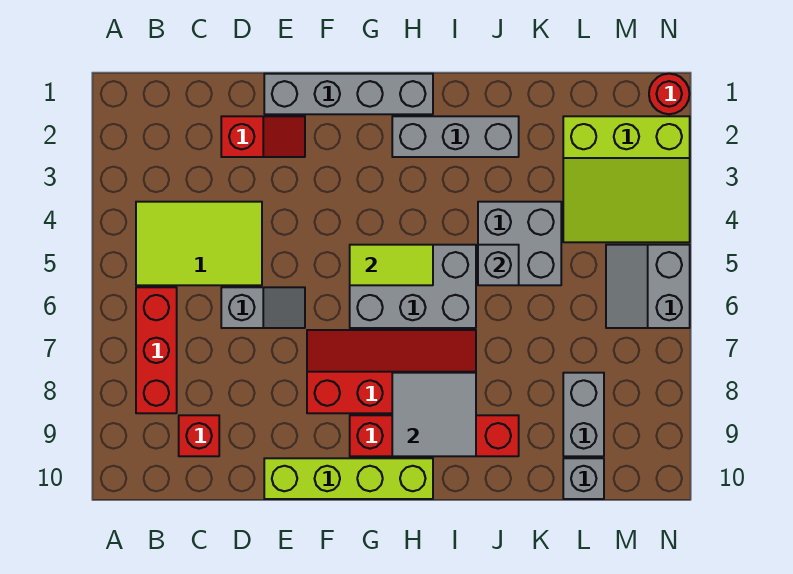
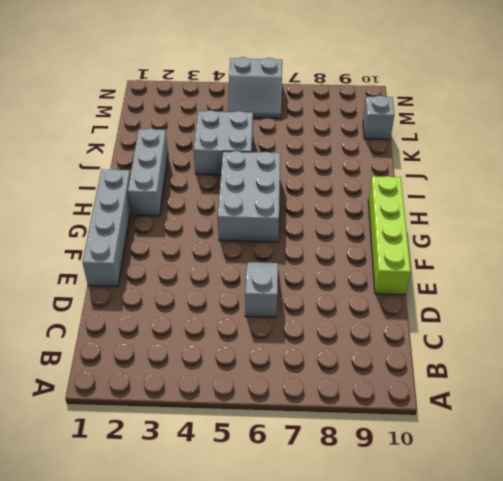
none -> lime 2x3 tile [136,202,262,285]
none -> red 1x3 brick [136,287,177,413]
none -> red 1x1 brick [179,415,219,456]

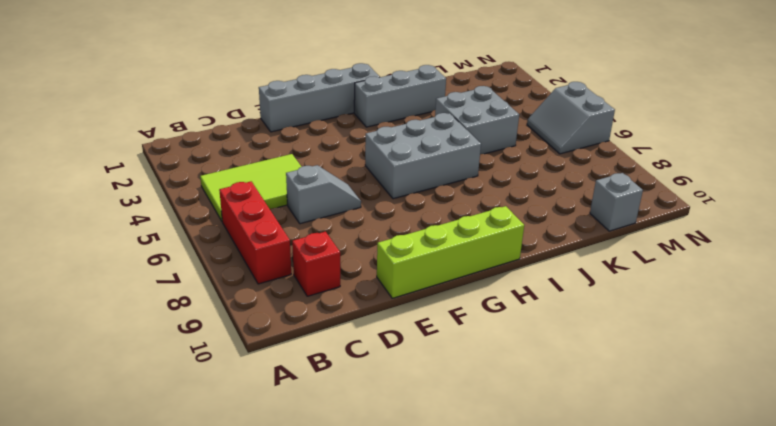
none -> red 1x2 slope [221,116,305,157]
none -> red 2x4 slope [307,330,476,413]
none -> red 1x4 brick [350,415,519,456]

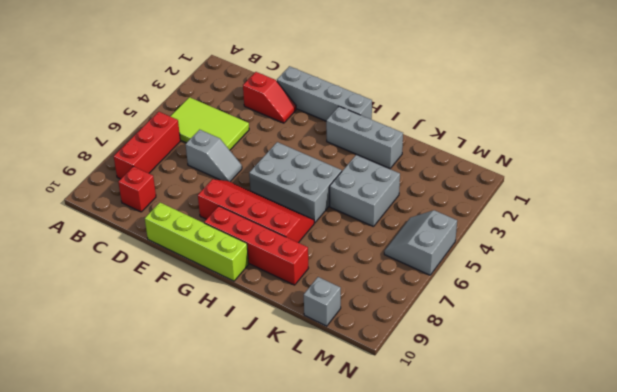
none -> lime 3x3 slope [563,116,690,242]
none -> grey 1x2 brick [563,373,604,456]
none -> red 1x1 round brick [649,74,689,114]

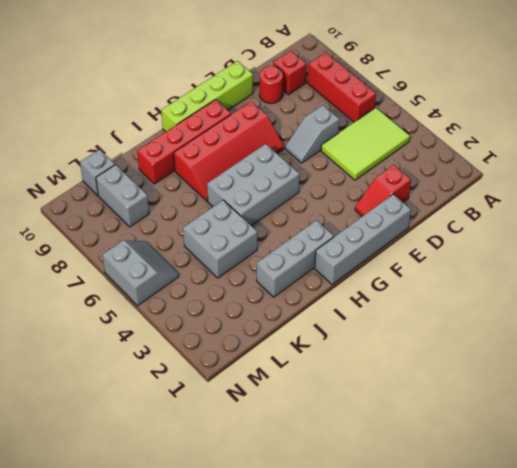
red 1x1 round brick [260,66,283,103] -> red 1x1 round brick moved to [649,74,689,114]
none -> lime 3x3 slope [563,116,690,242]
none -> lime 1x2 tile [350,245,433,285]
none -> grey 2x2 tile [392,373,476,456]

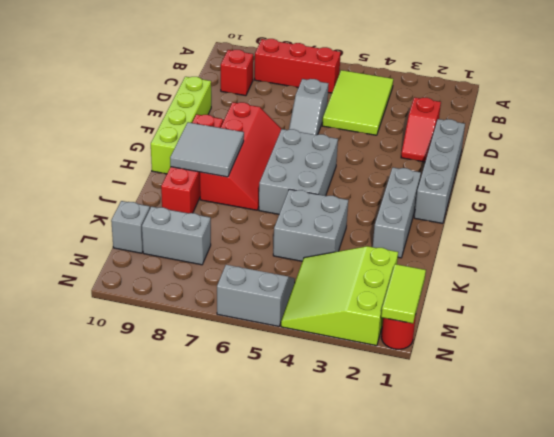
lime 1x2 tile [381,264,426,323] -> lime 1x2 tile moved to [350,245,433,285]
none -> grey 1x1 brick [478,245,519,285]

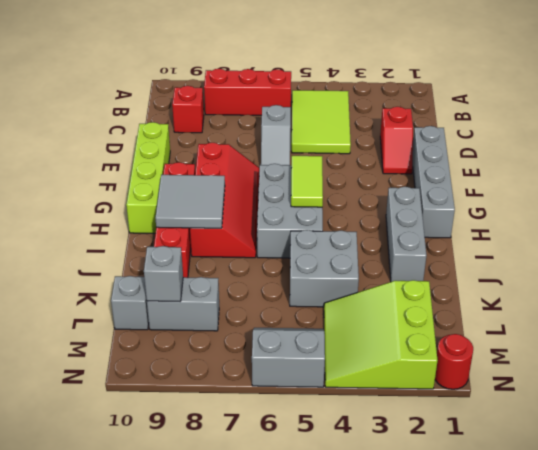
grey 1x1 brick [144,246,183,302] -> grey 1x1 brick moved to [478,245,519,285]

